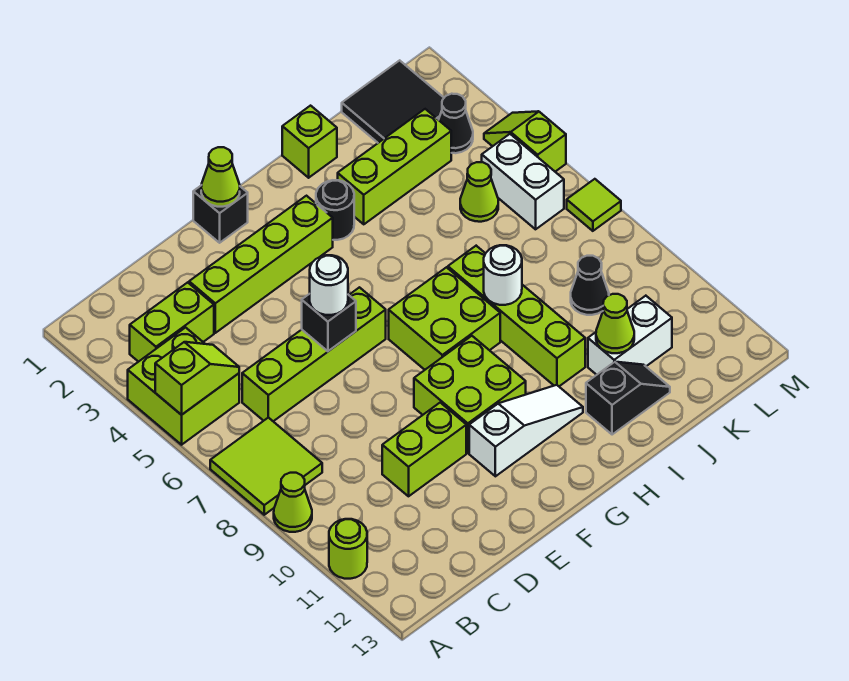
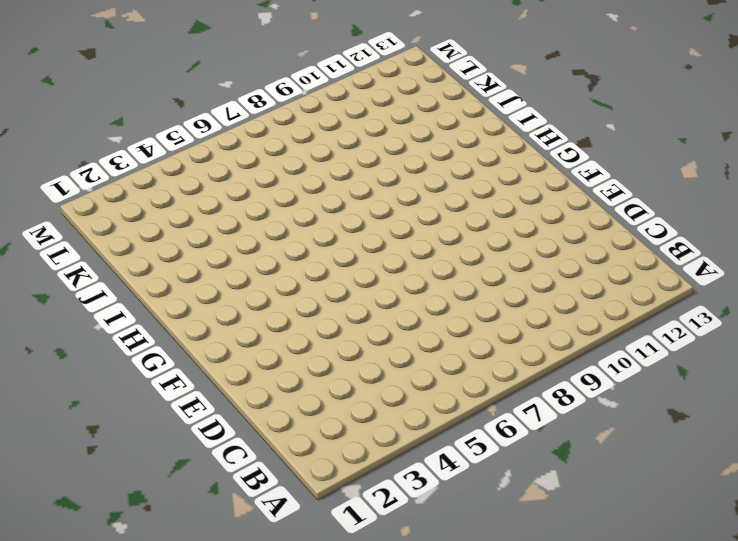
none -> lime 2x2 brick [128,328,239,445]
none -> lime 2x2 tile [210,418,322,515]
none -> lime 1x1 cone [274,473,312,532]
none -> lime 1x1 round brick [329,519,367,579]

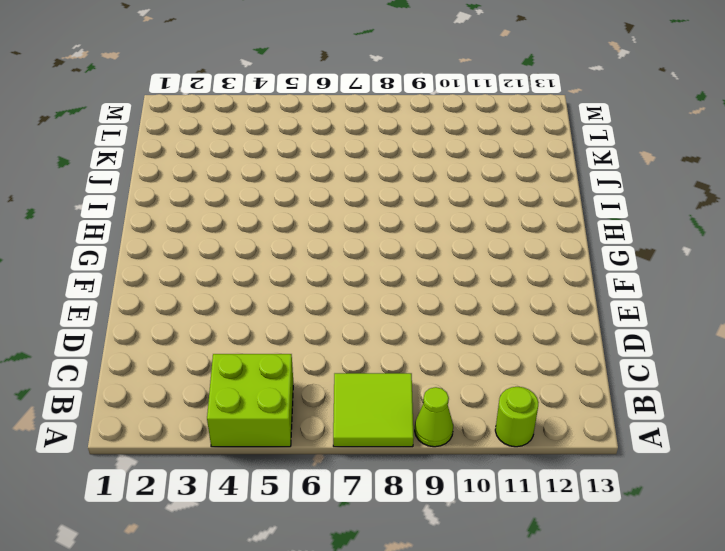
none -> lime 1x2 brick [130,282,214,362]
none -> lime 1x4 brick [242,287,386,421]
none -> lime 1x4 brick [189,196,333,333]
none -> lime 1x2 brick [382,403,466,496]

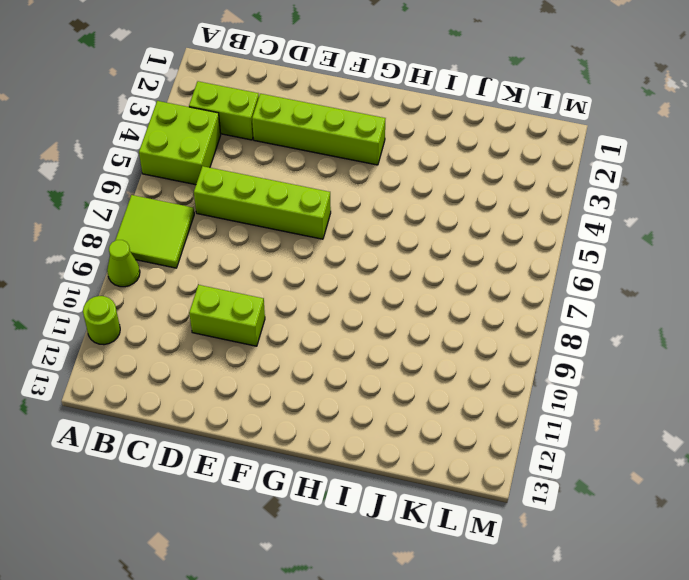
none -> black 1x1 brick [193,185,248,243]
none -> lime 2x2 brick [414,336,526,453]
none -> white 1x3 slope [469,385,583,476]
none -> lime 2x2 brick [389,267,500,370]

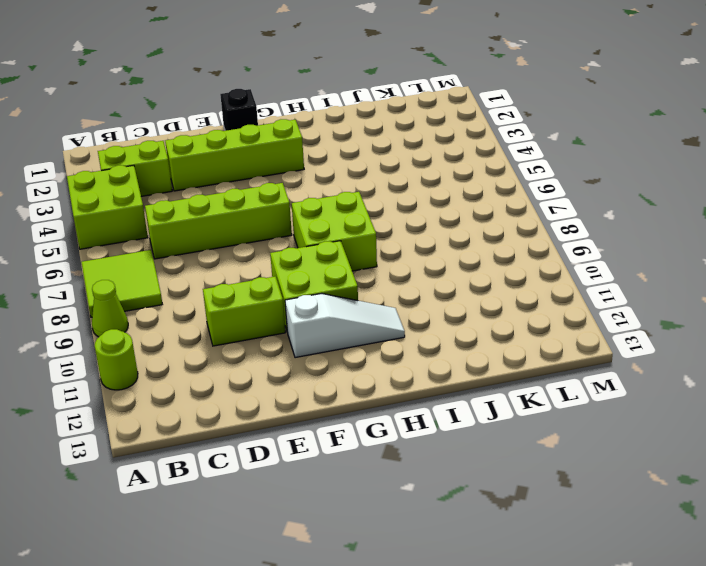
none -> black 1x1 round brick [316,180,354,240]
none -> lime 1x1 brick [282,106,337,178]
none -> lime 1x3 brick [338,109,451,224]
none -> lime 1x4 brick [448,246,585,386]

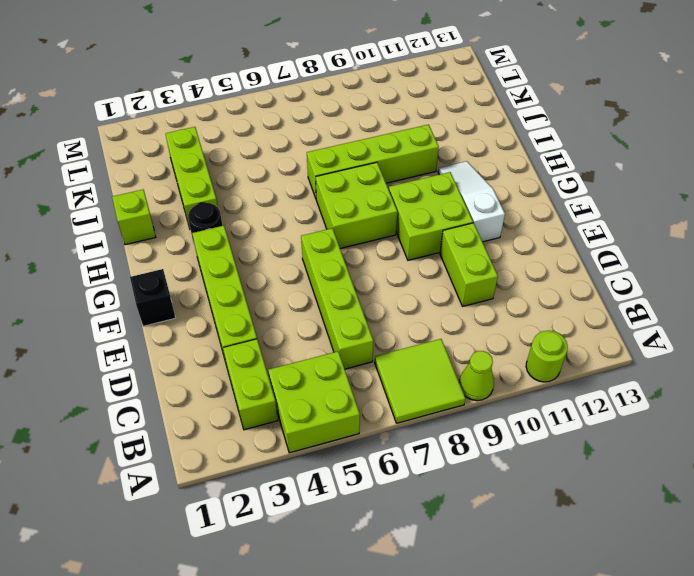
none -> black 1x2 slope [586,362,670,435]
none -> white 1x2 brick [588,296,672,375]
none -> black 2x2 tile [342,60,444,143]
none -> lime 1x1 cone [460,162,498,222]

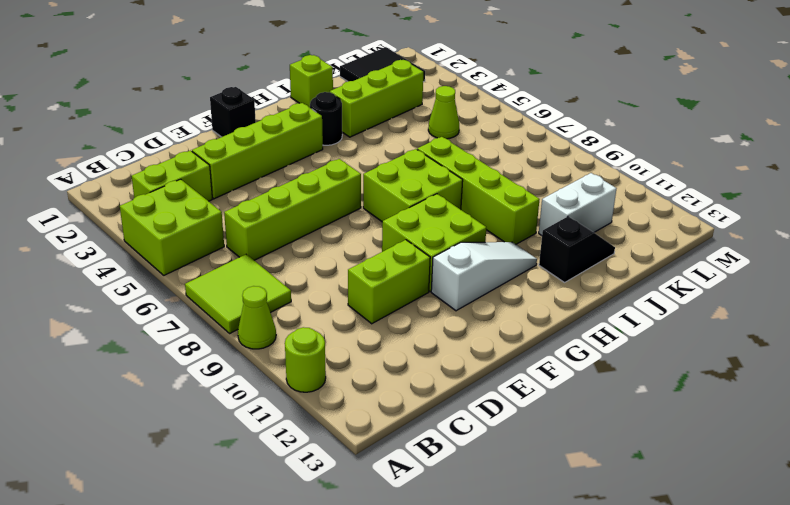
none -> black 1x1 cone [571,256,609,315]
none -> black 1x1 cone [439,94,473,153]
none -> white 1x2 brick [482,134,564,229]
none -> lime 1x2 slope [484,111,566,172]

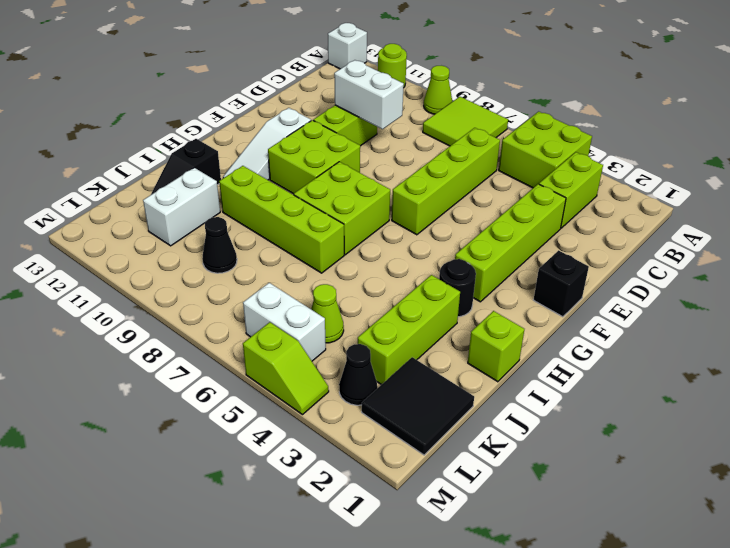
white 1x1 brick [328,23,367,69] -> none
white 1x2 brick [334,60,404,129] -> none
none -> lime 1x1 tile [567,179,621,231]
none -> lime 1x2 slope [155,342,239,415]
none -> black 1x1 brick [302,294,356,351]
none -> lime 1x1 cone [201,147,240,207]

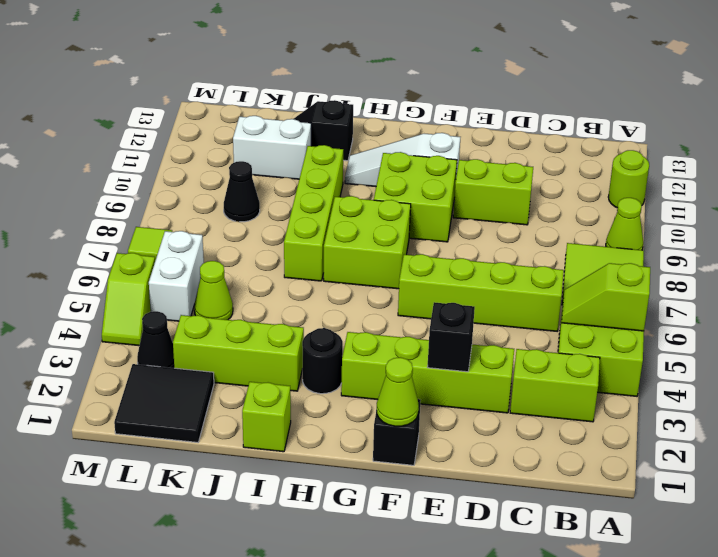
black 1x1 brick [428,302,475,372] -> black 1x1 brick moved to [302,294,356,351]
none -> white 1x1 round brick [484,245,522,305]
none -> lime 1x1 cone [596,294,634,353]
none -> white 1x1 round brick [310,255,348,315]

